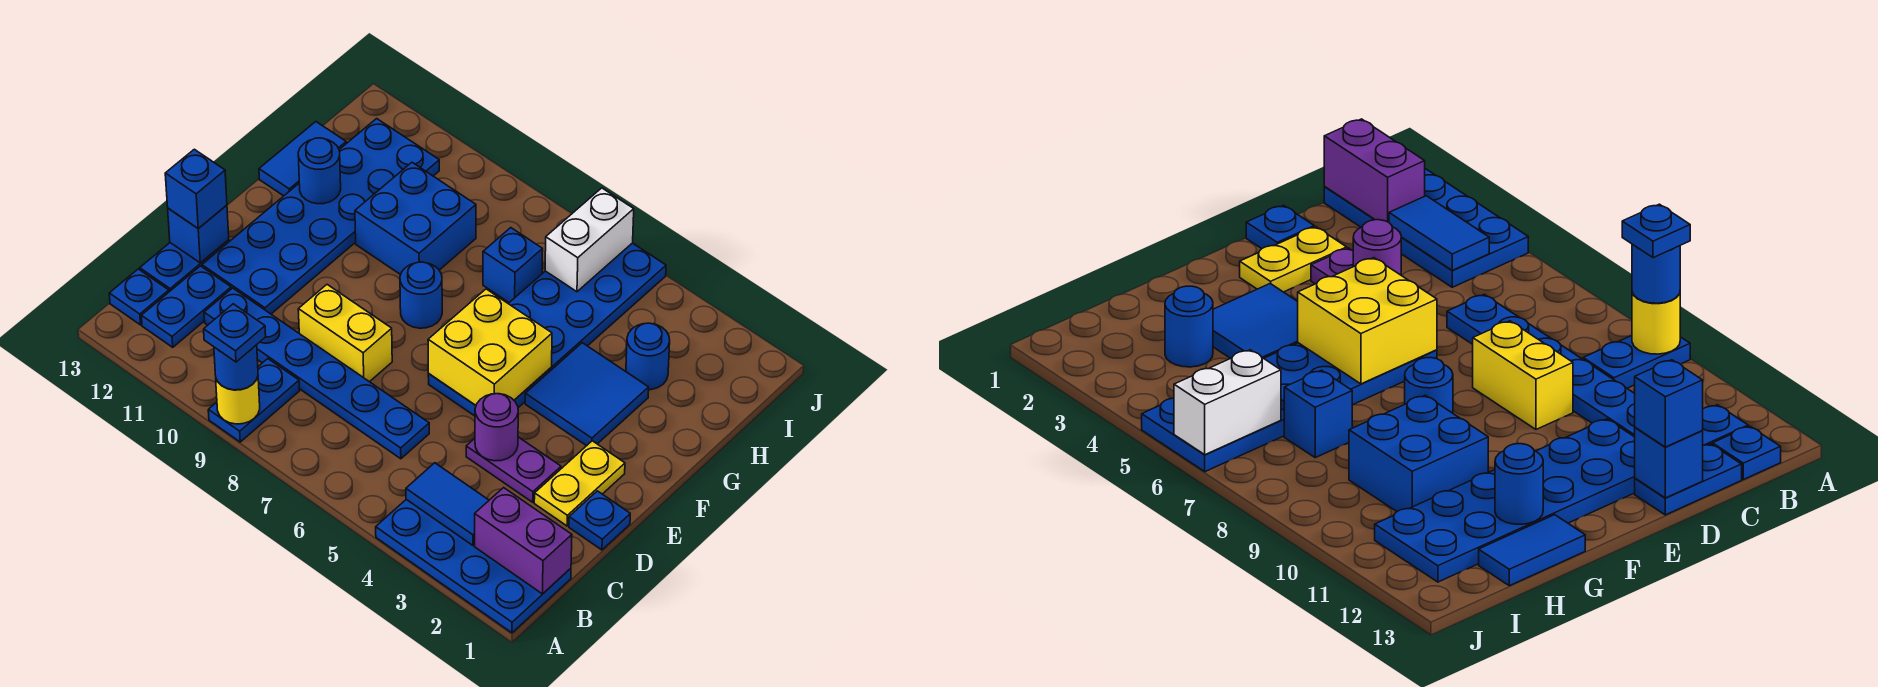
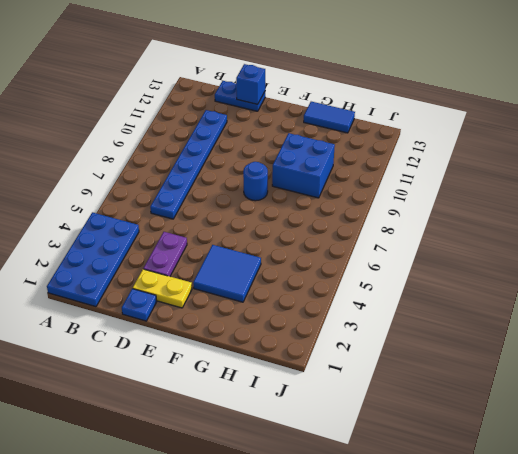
none -> blue 1x2 plate [208,359,300,442]
none -> blue 1x2 plate [141,266,231,347]
none -> blue 1x1 plate [109,269,169,325]

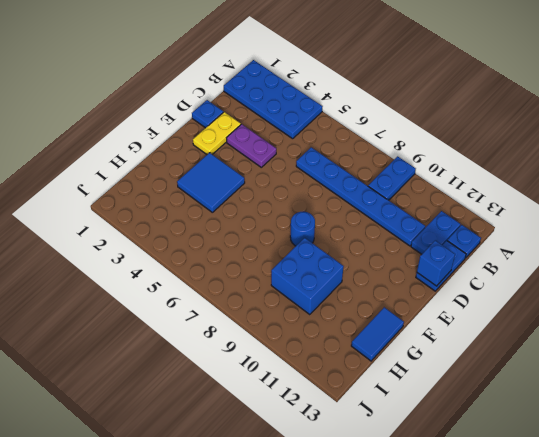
none -> yellow 1x2 brick [298,285,392,382]
none -> blue 2x6 plate [202,119,439,314]
none -> blue 2x6 plate [428,243,666,416]

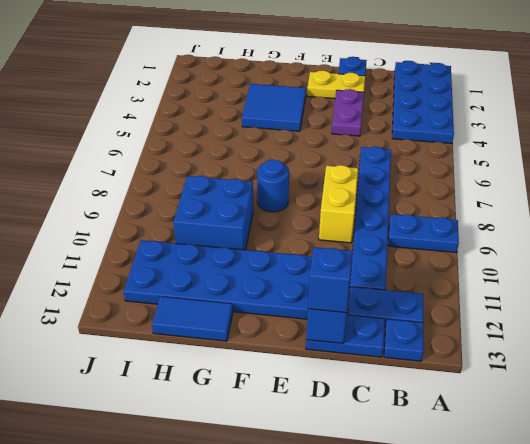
none -> blue 2x6 plate [428,243,666,416]
none -> blue 1x1 round brick [626,323,670,390]
none -> blue 1x1 brick [483,228,543,302]

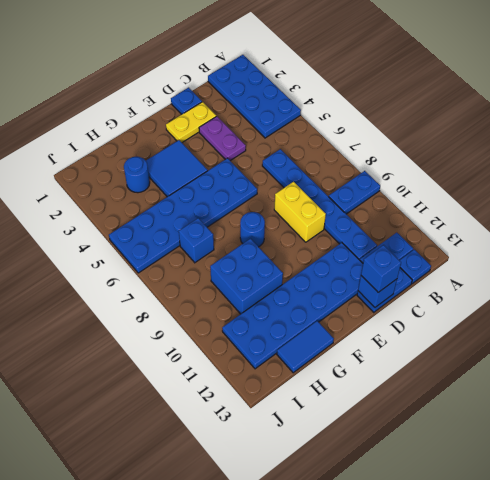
none -> yellow 1x1 round brick [216,377,260,424]
none -> purple 1x2 brick [475,488,572,594]
none -> blue 1x2 tile [406,463,489,545]

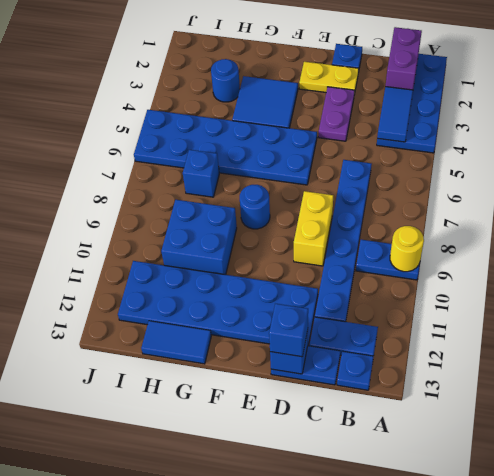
none -> purple 1x1 round brick [475,394,518,461]
none -> yellow 2x2 brick [428,289,552,405]
none -> blue 1x1 round brick [298,138,341,204]

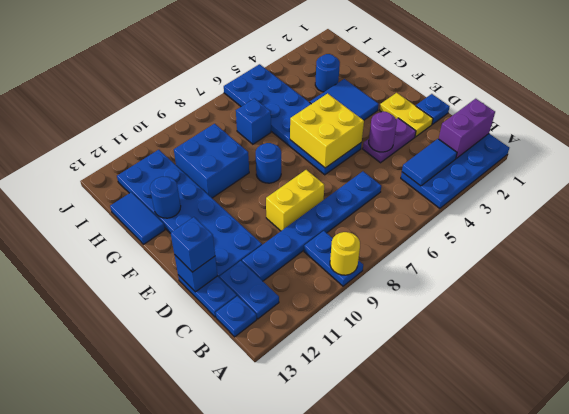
none -> white 1x2 brick [545,188,634,292]
none -> blue 1x1 round brick [214,345,258,390]
none -> blue 1x1 plate [204,304,266,362]

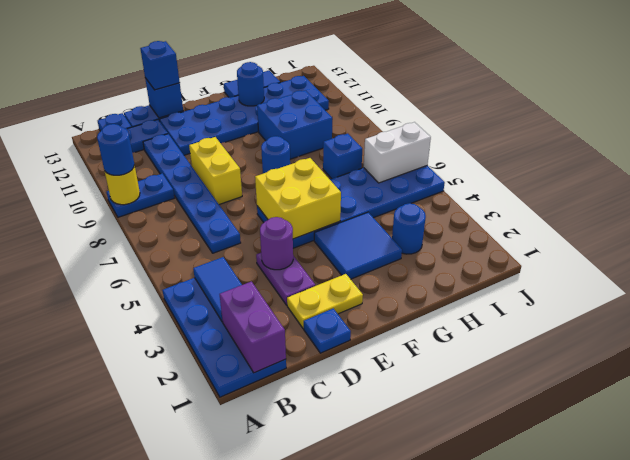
none -> blue 1x1 plate [204,304,266,362]

